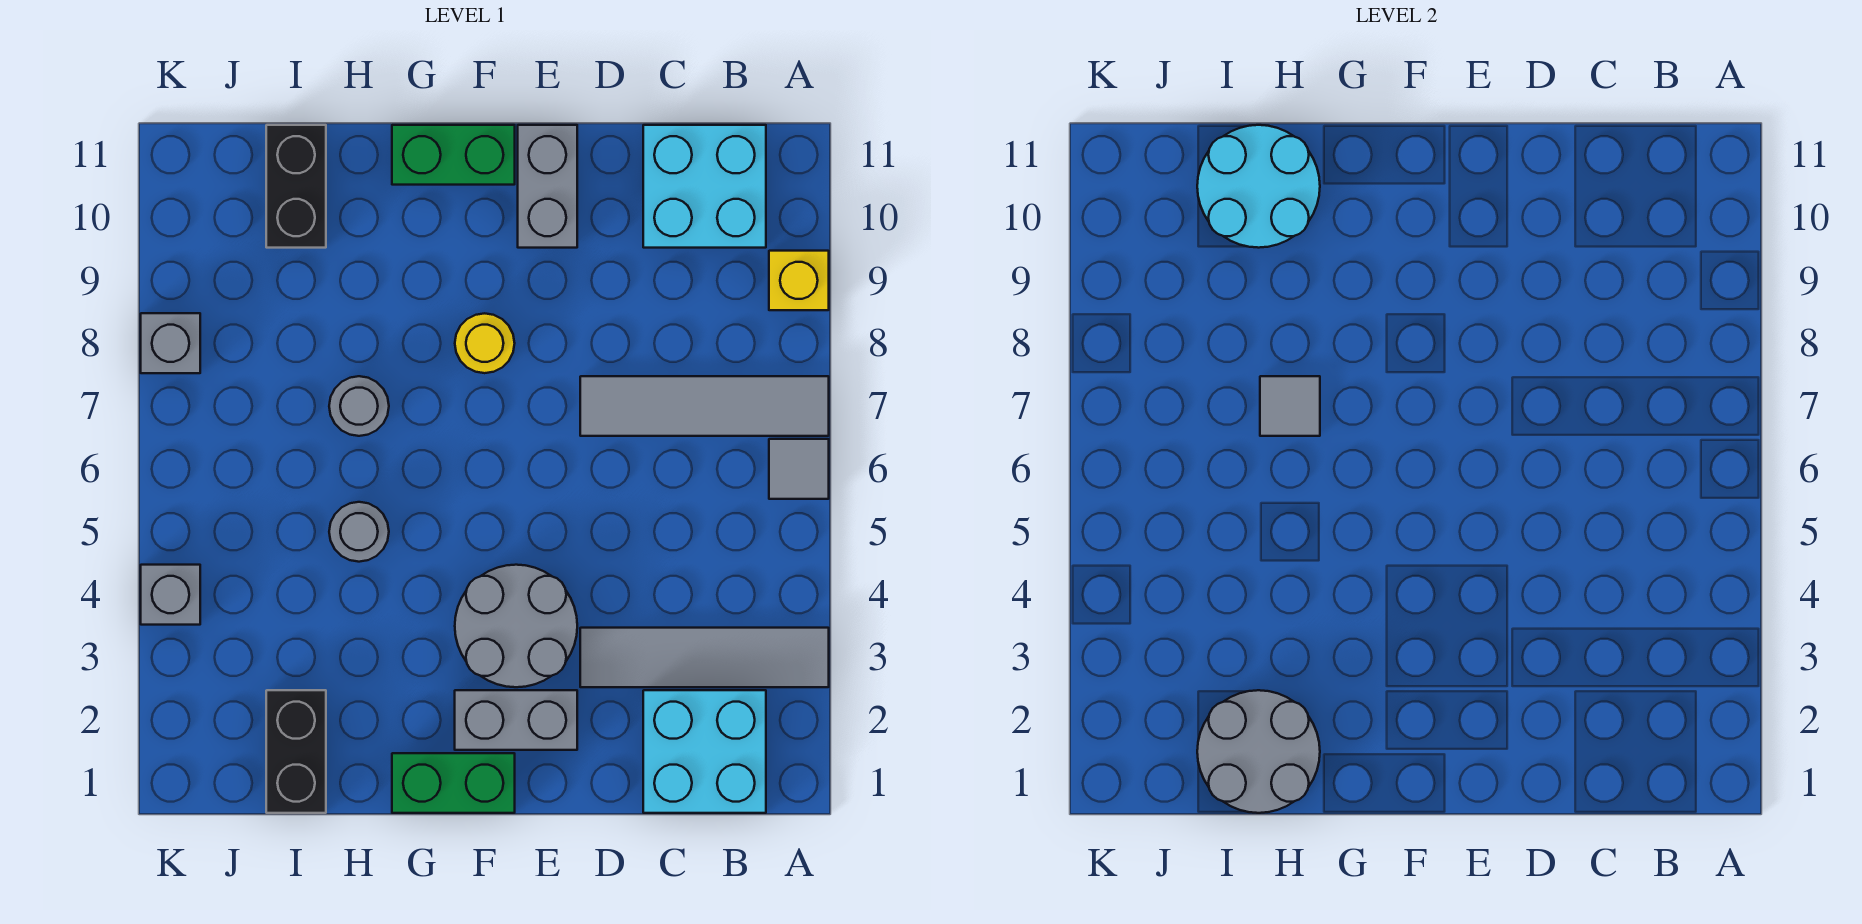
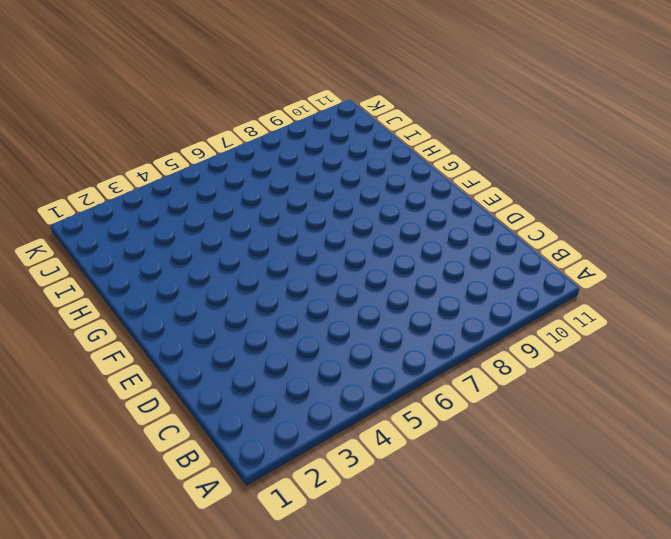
none -> grey 1x4 tile [580,628,829,687]
none -> grey 1x1 tile [769,439,829,499]
none -> grey 1x4 tile [580,376,829,436]

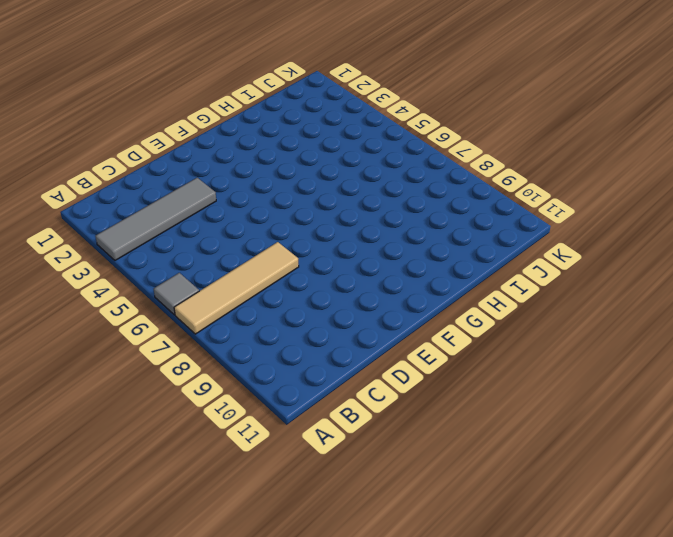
tan 1x4 tile [174,242,299,334] -> grey 1x4 tile [580,376,829,436]
none -> yellow 1x1 brick [769,251,829,310]
none -> cyan 2x2 brick [643,690,766,813]
none -> cyan 2x2 brick [643,125,766,248]

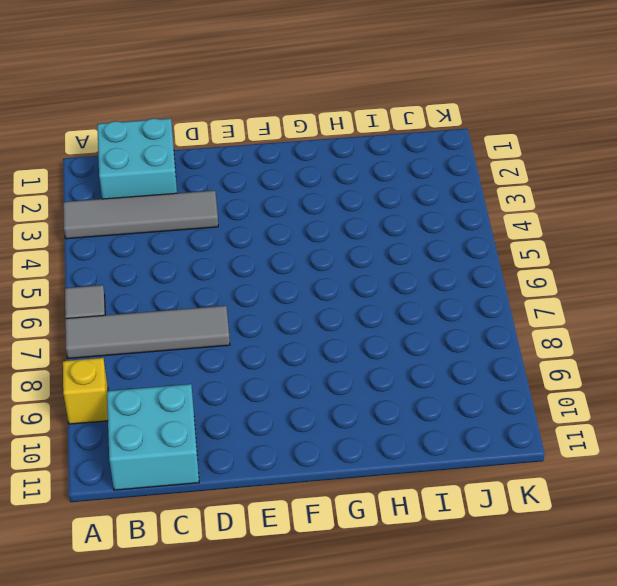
none -> grey 1x2 brick [455,690,577,750]
none -> grey 2x2 round brick [455,565,577,687]
none -> grey 1x2 brick [518,125,577,248]

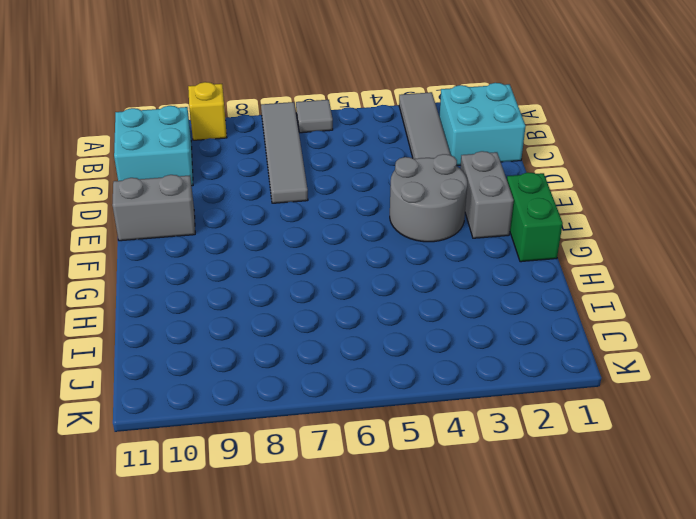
none -> yellow 1x1 round brick [455,313,515,373]
none -> green 1x2 brick [392,125,515,185]
none -> grey 1x1 round brick [329,502,389,562]

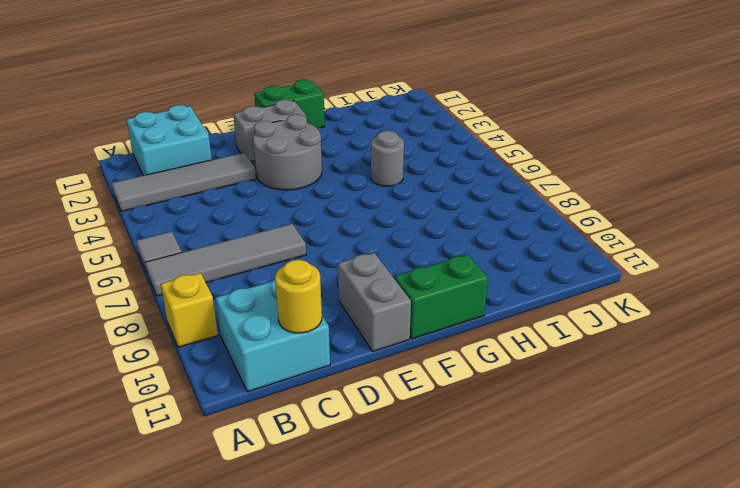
yellow 1x1 round brick [275,260,322,333] -> yellow 1x1 round brick moved to [455,313,515,373]
none -> grey 1x1 round brick [329,376,389,436]
none -> black 1x2 brick [266,690,326,813]
none -> black 1x2 brick [266,125,326,248]

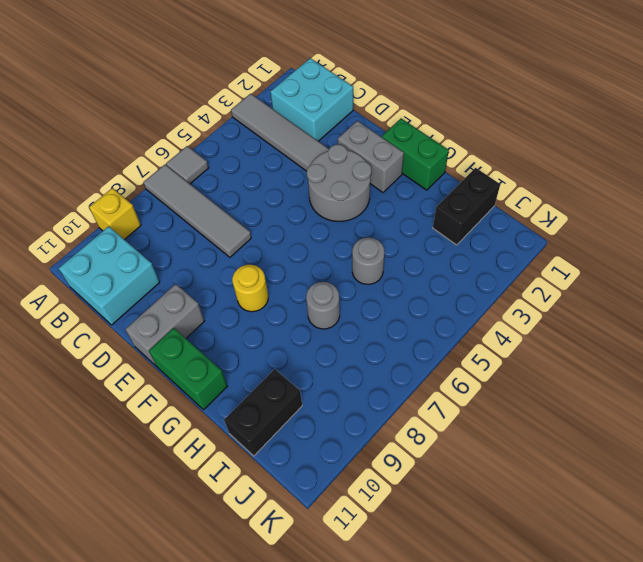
none -> grey 1x1 brick [141,565,200,625]
none -> grey 1x1 brick [141,313,200,373]
none -> grey 2x2 round brick [1197,690,1320,813]

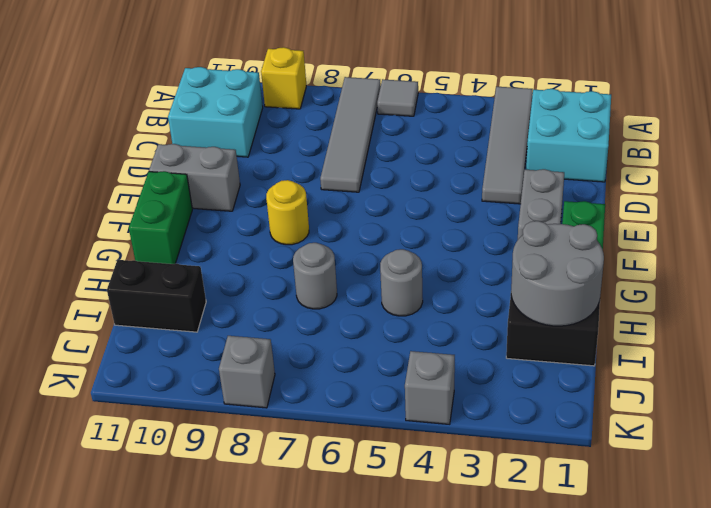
none -> grey 2x2 round brick [455,565,577,687]
none -> grey 1x1 tile [1260,376,1320,436]
none -> cyan 2x2 round brick [1197,125,1320,248]

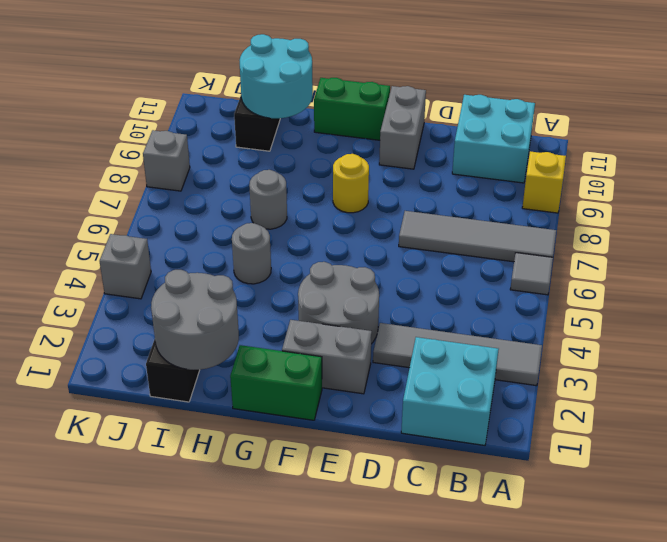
none -> grey 1x1 tile [1260,376,1320,436]

